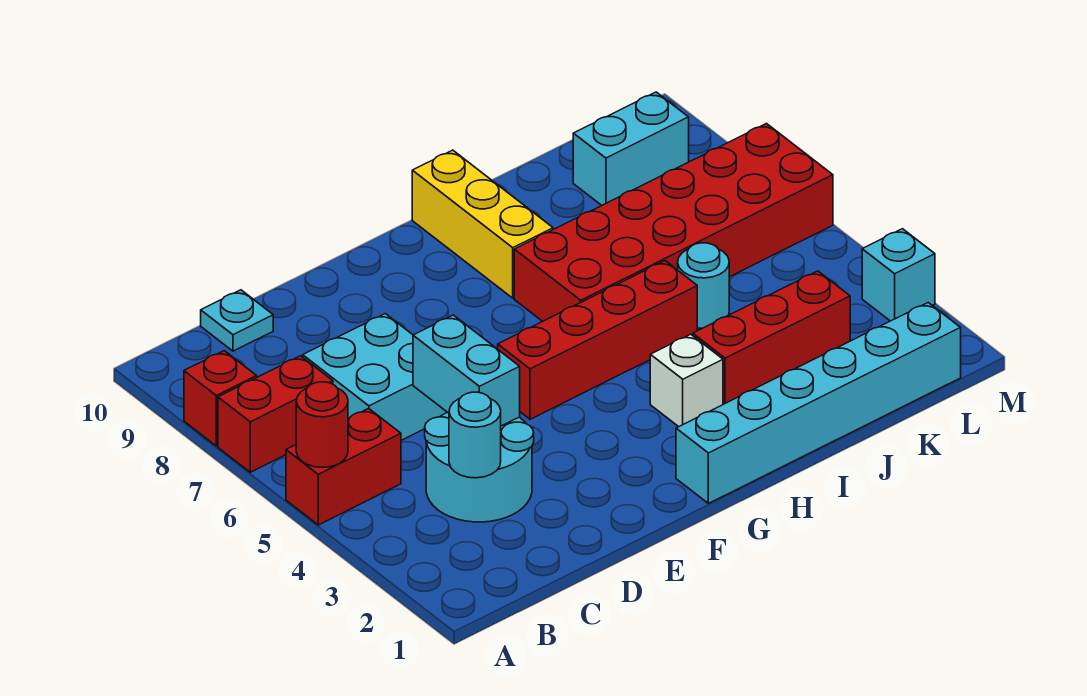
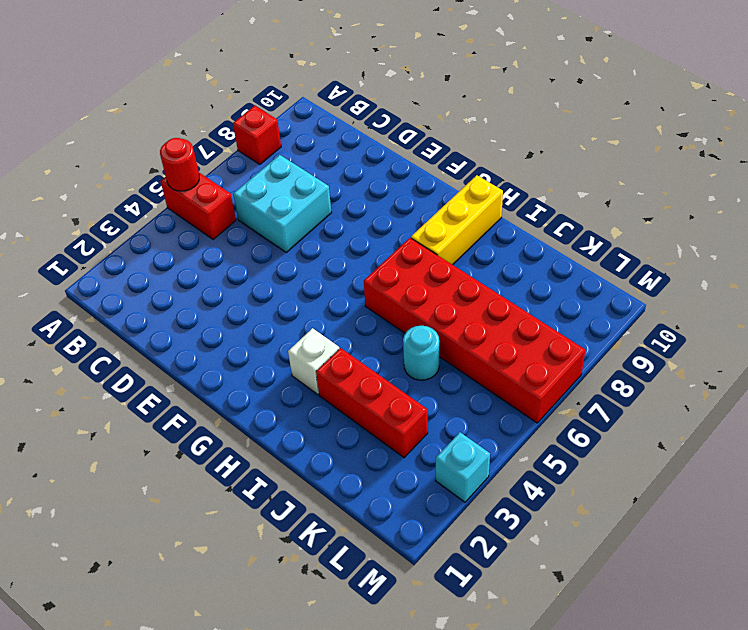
none -> red 1x2 brick [218,356,333,472]
none -> cyan 2x2 round brick [425,412,534,522]
none -> cyan 1x1 plate [201,290,273,351]

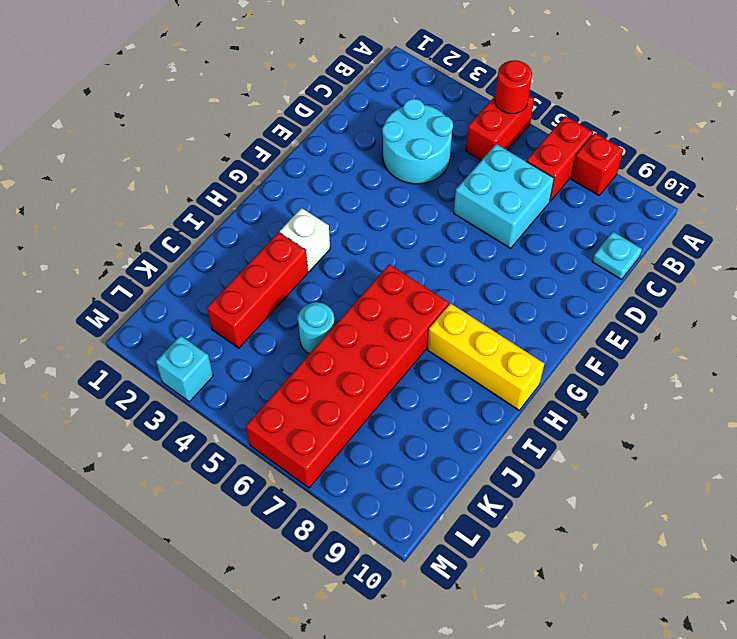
none -> red 1x4 brick [498,261,697,419]
none -> cyan 1x6 brick [676,303,961,503]
none -> cyan 1x2 brick [573,92,689,205]

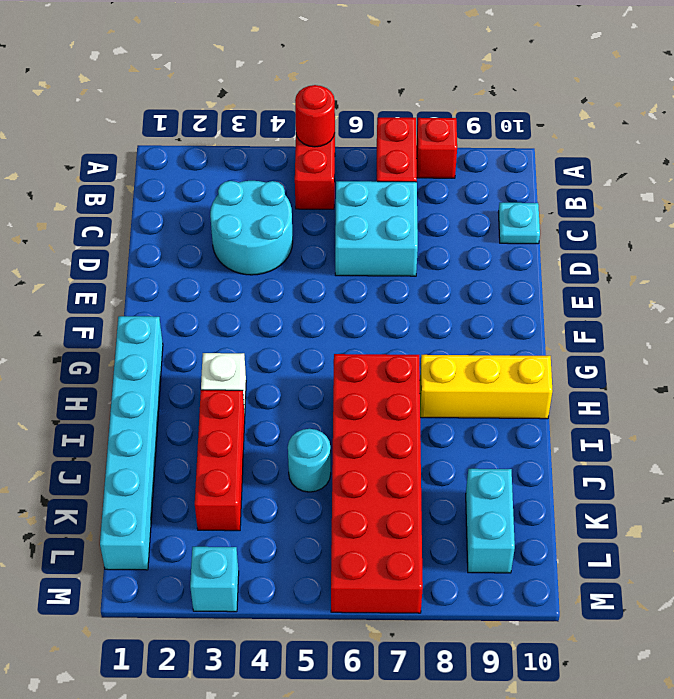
none -> red 1x4 brick [498,261,697,419]
none -> cyan 1x1 round brick [449,392,501,478]
none -> cyan 1x2 brick [413,315,520,426]

